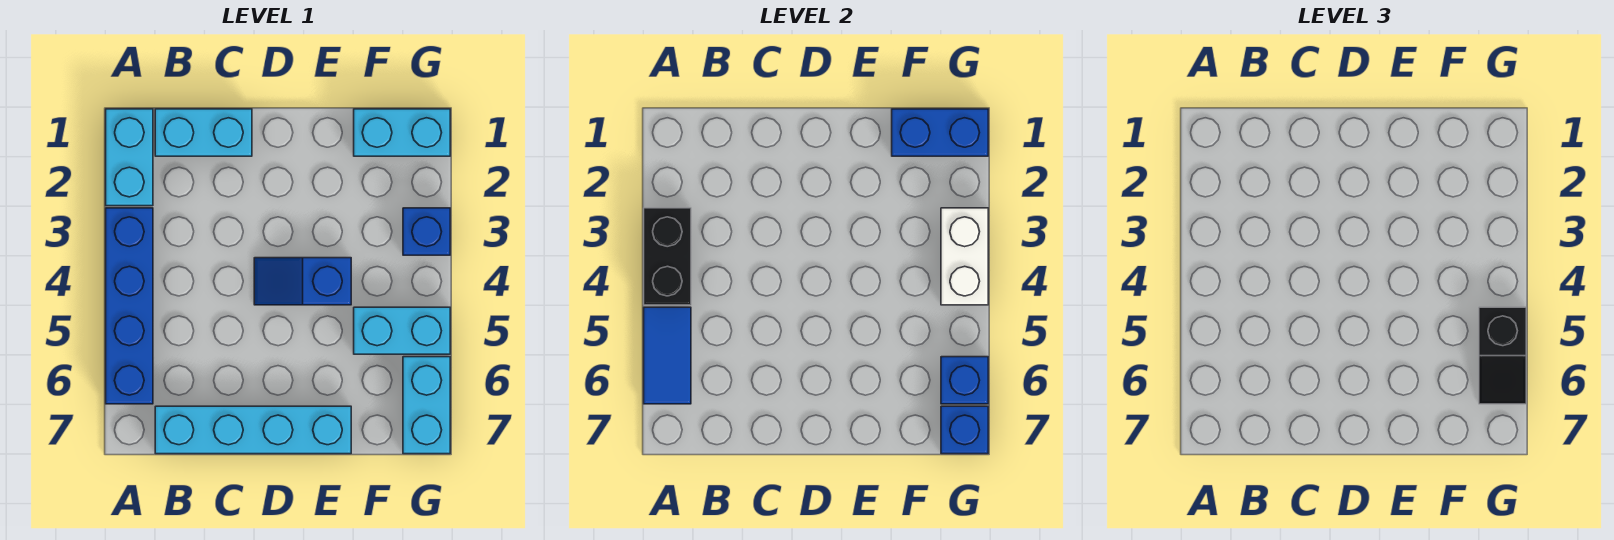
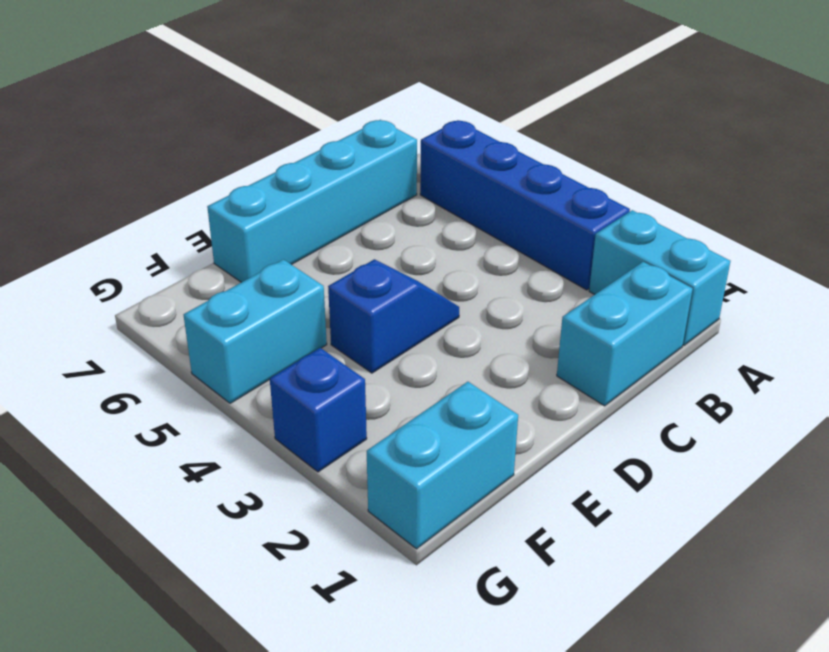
none -> cyan 1x2 brick [403,357,450,454]
none -> black 1x2 brick [644,208,691,305]
none -> blue 1x2 tile [644,307,691,404]

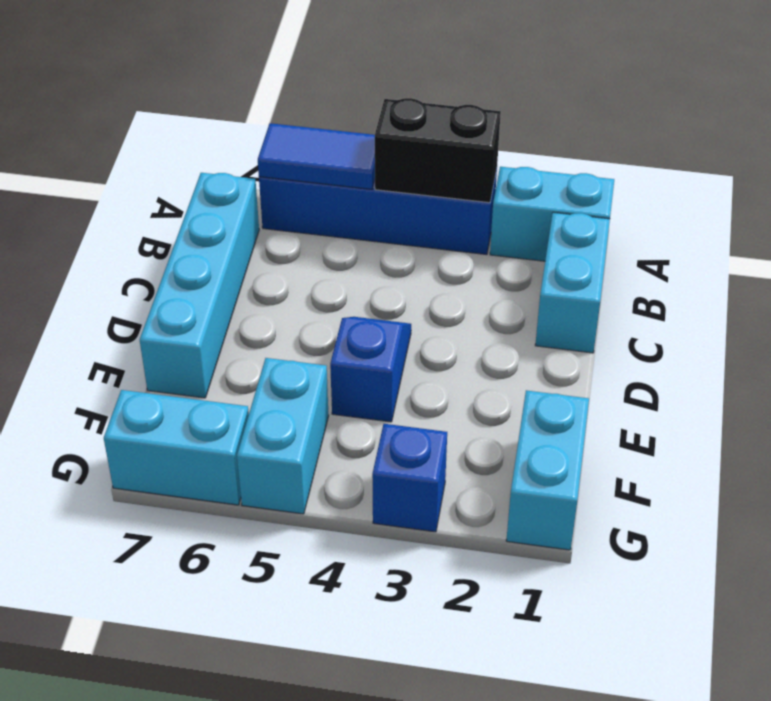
none -> blue 1x2 brick [892,109,988,156]
none -> white 1x2 brick [941,208,988,305]
none -> blue 1x1 brick [941,357,988,404]

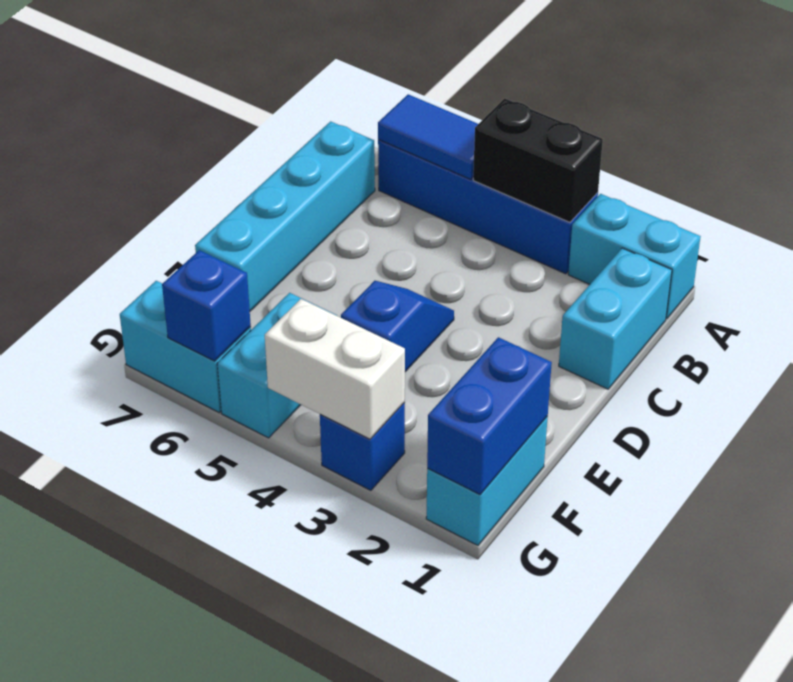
none -> blue 1x1 brick [941,406,988,454]
none -> black 1x2 slope [1479,307,1526,404]

